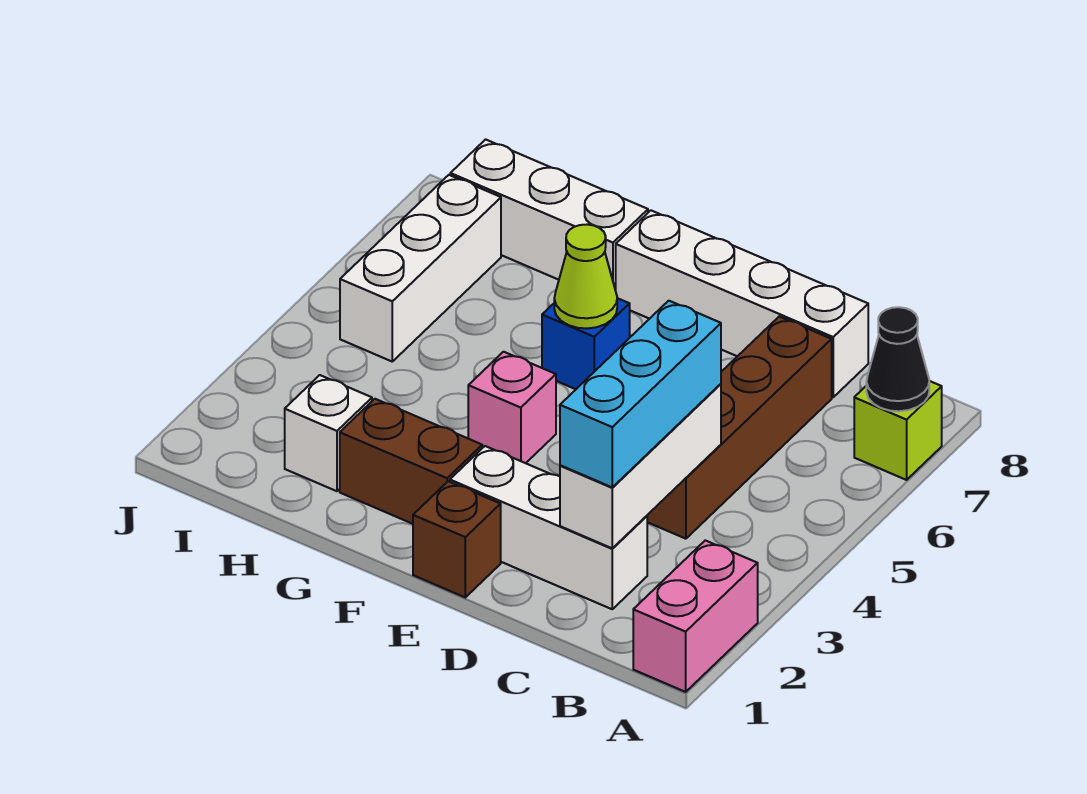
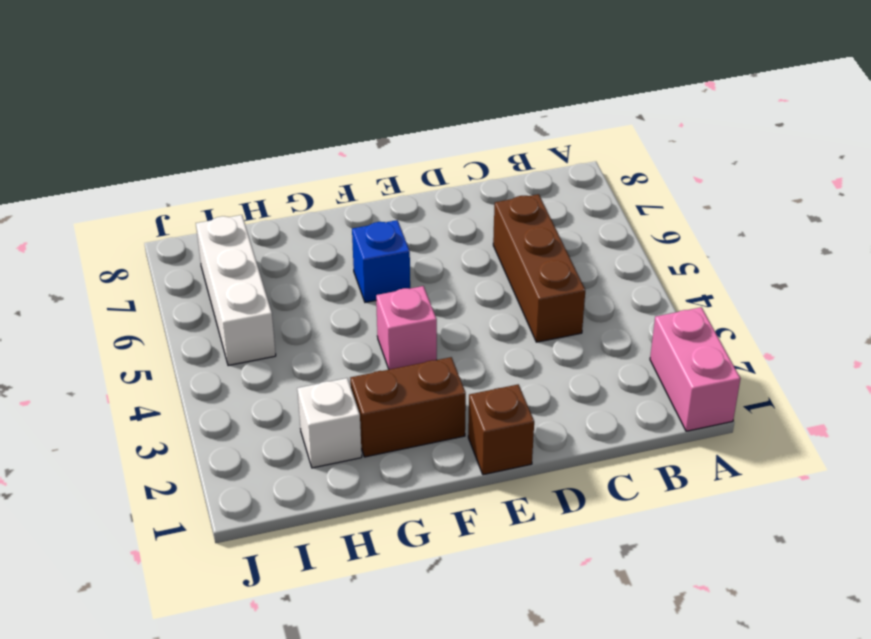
brown 1x3 brick [493,194,585,342] -> brown 1x4 brick [647,317,832,539]
none -> lime 1x1 brick [854,381,942,480]
none -> white 1x3 brick [450,446,647,609]
none -> white 1x4 brick [616,210,868,397]

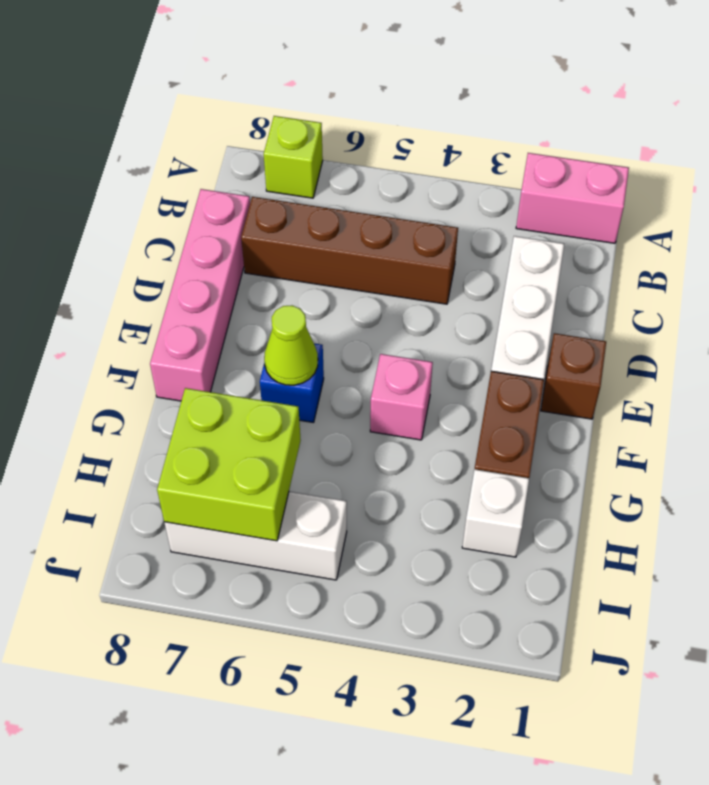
pink 1x4 brick [150,189,250,401] -> white 1x4 brick [616,210,868,397]
lime 2x2 brick [157,388,301,541] -> none
none -> white 1x3 brick [450,139,648,290]
none -> black 1x1 cone [866,307,929,411]
none -> white 1x3 brick [560,384,721,548]

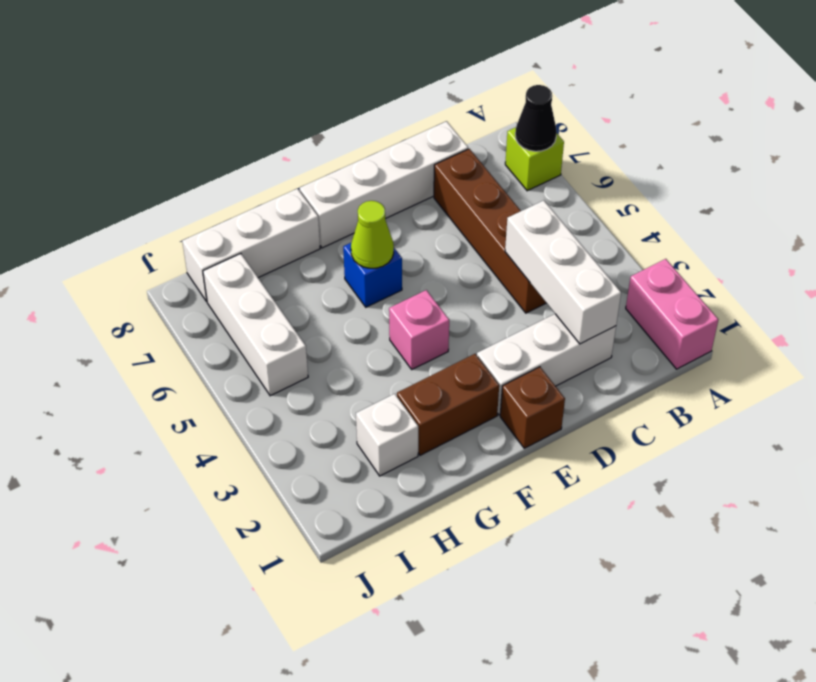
none -> cyan 1x3 brick [560,301,721,488]

